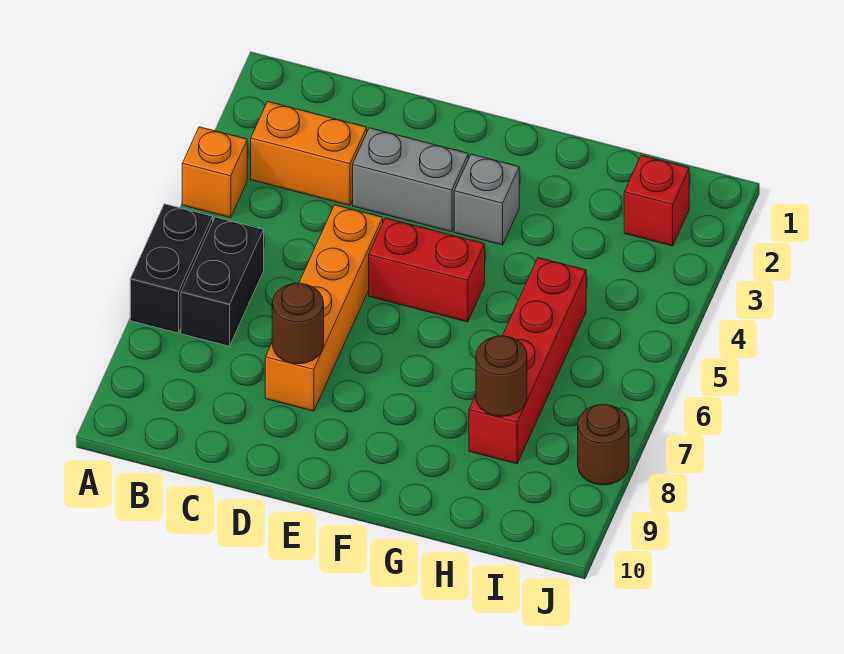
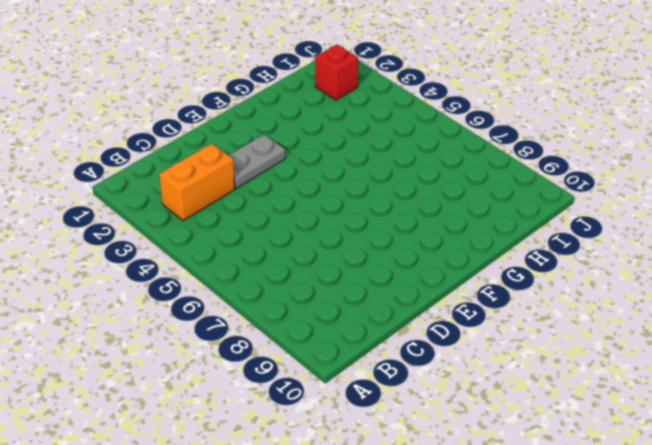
grey 1x2 plate [229,134,285,189] -> grey 1x2 brick [353,128,468,232]
none -> orange 1x1 brick [182,127,247,218]
none -> black 1x2 brick [130,204,213,333]
none -> black 1x2 brick [181,217,264,346]

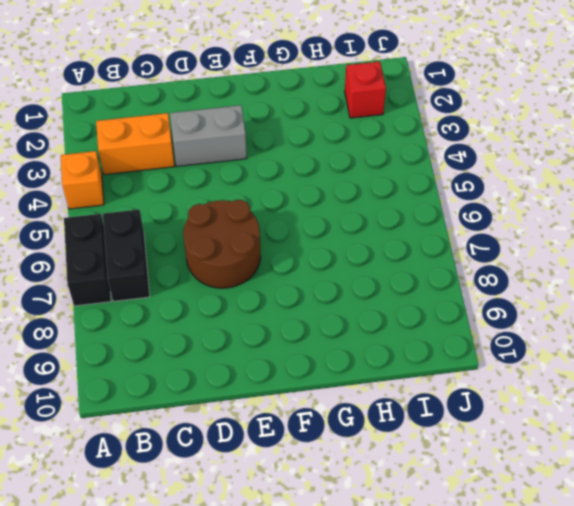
brown 2x2 round brick [183,200,261,288] -> orange 1x4 brick [265,205,383,411]
none -> red 1x2 brick [369,218,485,322]
none -> grey 1x1 brick [454,154,519,245]
none -> red 1x4 brick [469,258,586,464]

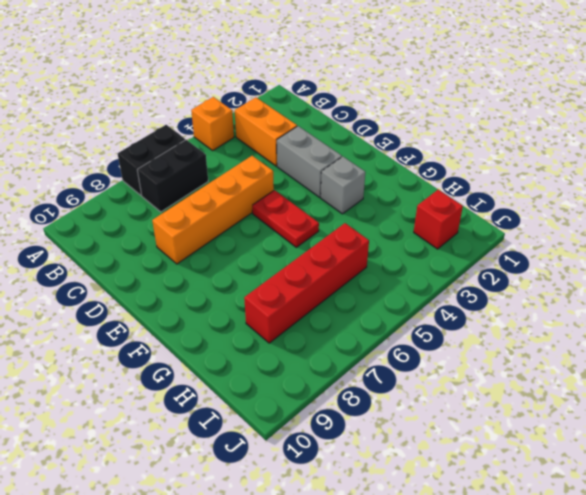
red 1x2 plate [252,190,319,247] -> red 1x2 brick [369,218,485,322]
none -> brown 1x1 round brick [578,404,629,485]
none -> brown 1x1 round brick [272,283,324,364]
none -> brown 1x1 round brick [476,336,527,417]

